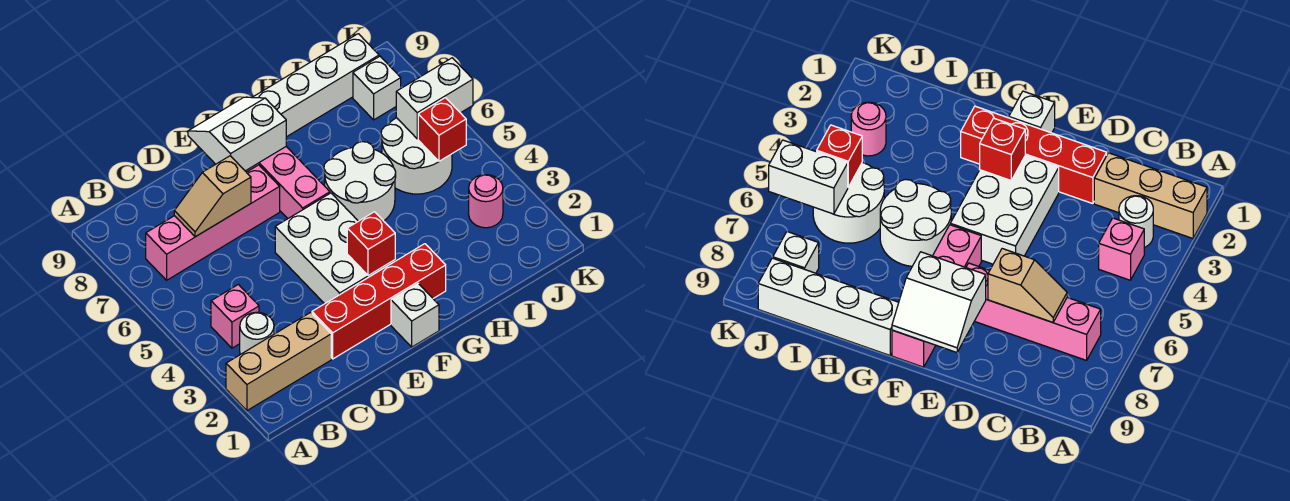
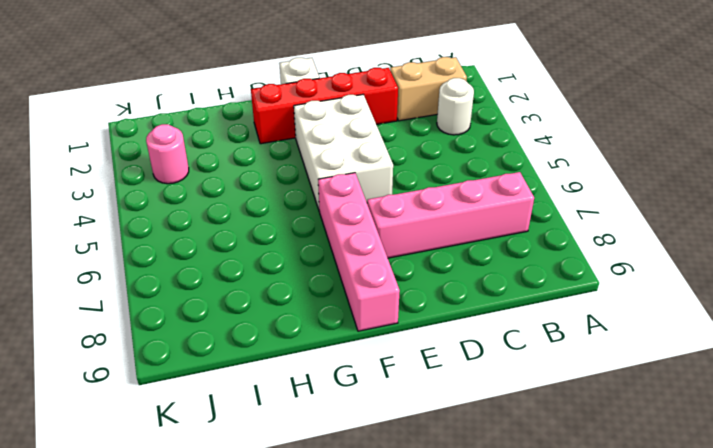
tan 1x2 brick [390,57,467,121] -> tan 1x3 brick [226,313,331,410]
none -> pink 1x1 brick [211,284,259,348]
none -> white 2x2 round brick [324,142,396,221]
none -> white 1x4 brick [252,34,379,137]

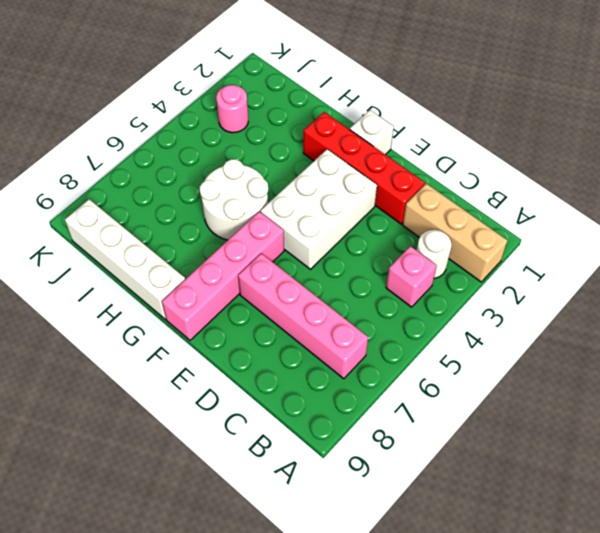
none -> white 2x2 round brick [381,118,452,194]
none -> white 1x1 brick [353,56,401,120]
none -> tan 1x2 slope [174,156,251,237]

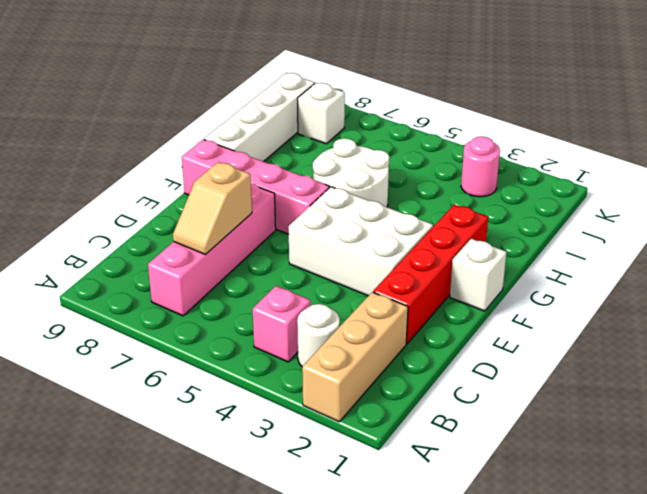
none -> white 2x2 round brick [381,118,452,194]
none -> white 2x2 slope [188,97,286,171]
none -> red 1x1 brick [347,212,395,276]

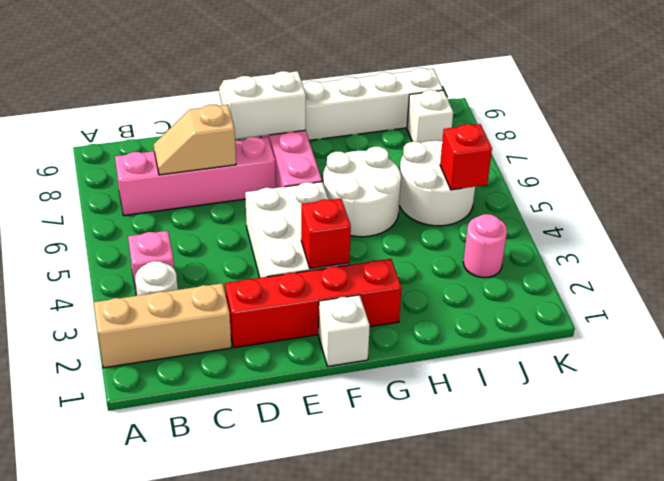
none -> white 1x2 brick [396,58,473,139]

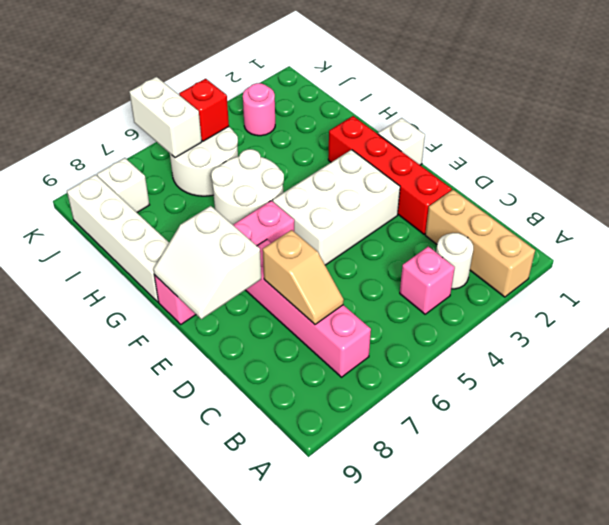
none -> red 1x1 brick [347,212,395,276]

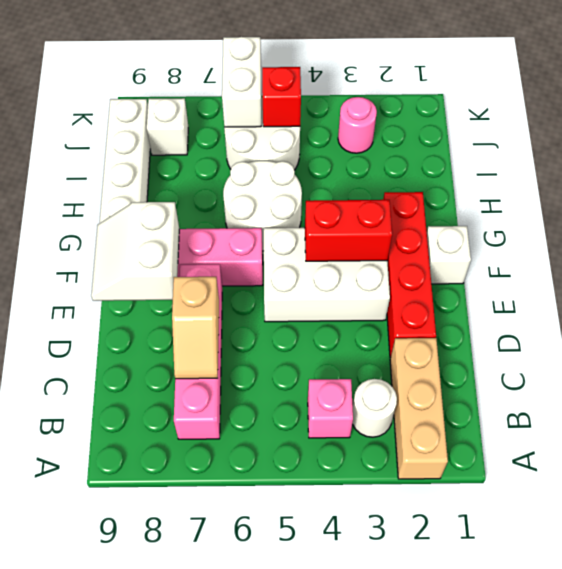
red 1x2 brick [305,200,392,261] -> red 1x1 brick [347,212,395,276]

